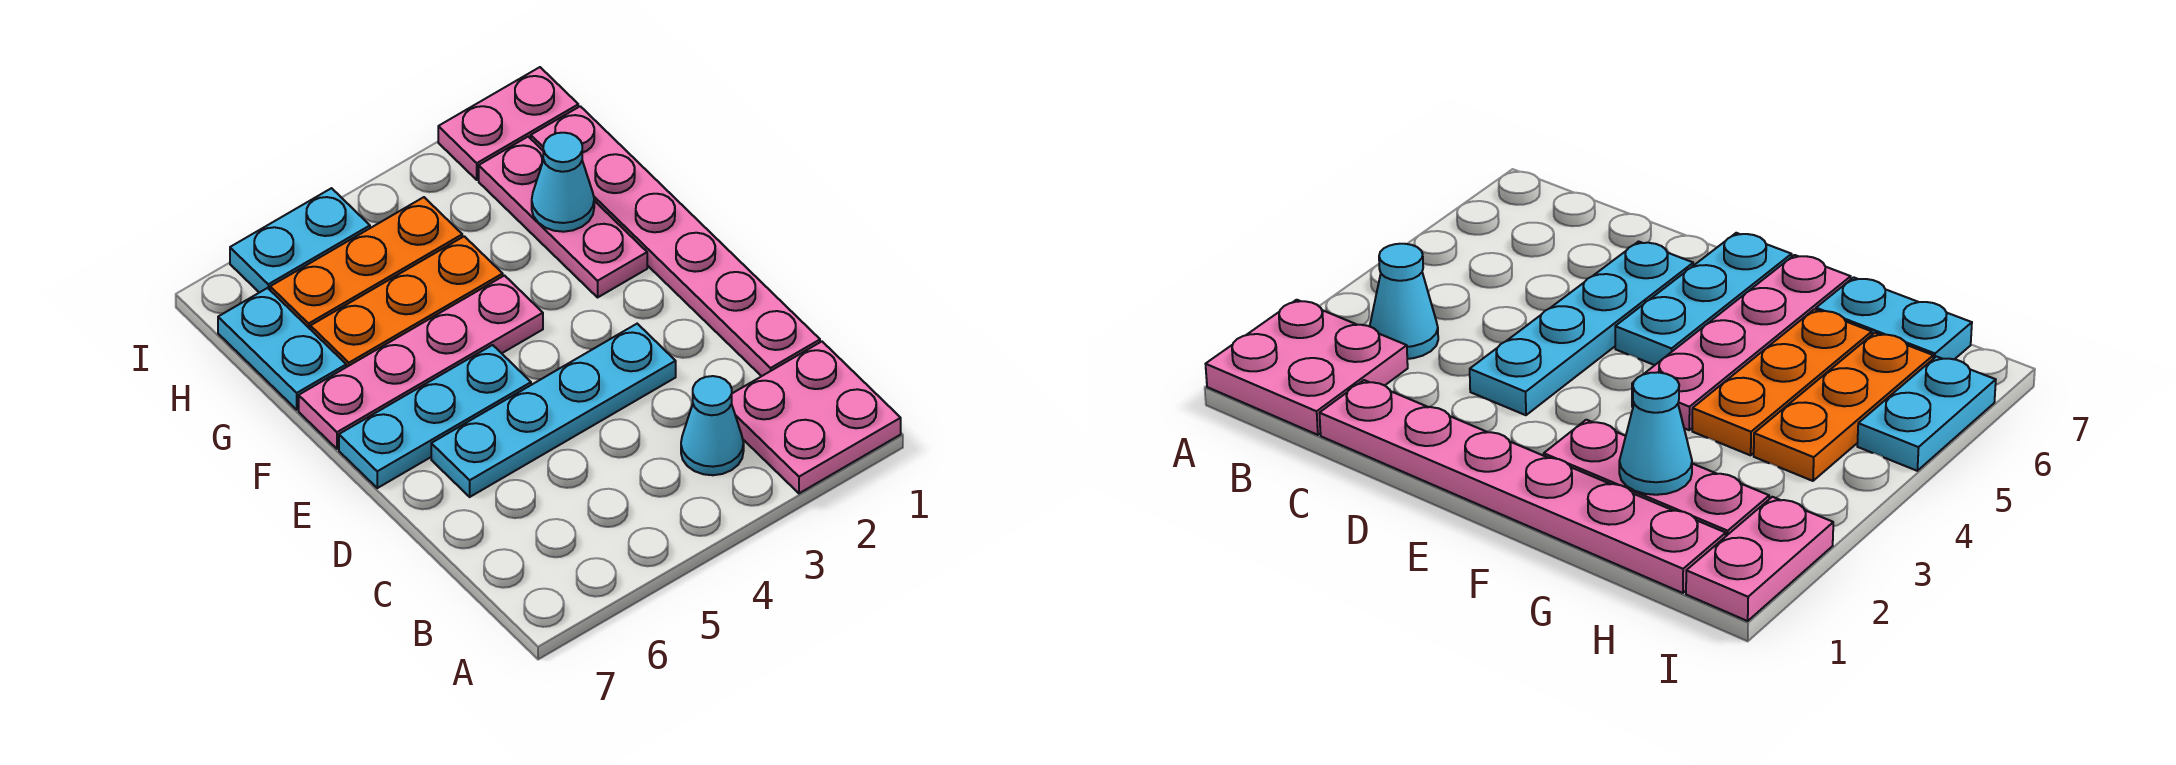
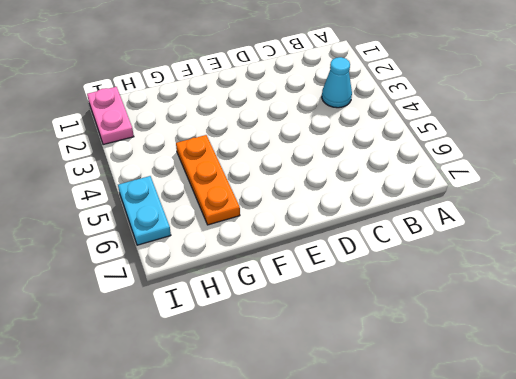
none -> pink 2x2 plate [732,342,901,493]
none -> pink 1x6 plate [531,106,820,376]
none -> cyan 1x4 plate [431,324,676,497]

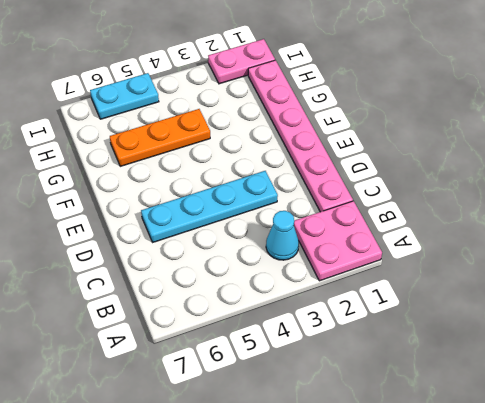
none -> cyan 1x3 plate [339,345,531,488]
none -> pink 1x3 plate [479,137,647,297]
none -> pink 1x4 plate [299,276,543,449]

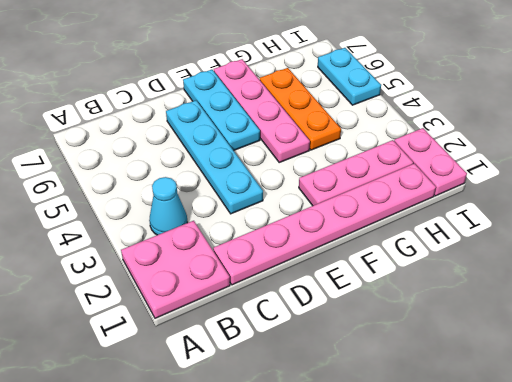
none -> cyan 1x2 plate [218,288,346,410]
none -> orange 1x3 plate [270,197,462,329]
none -> cyan 1x1 cone [532,133,594,232]

